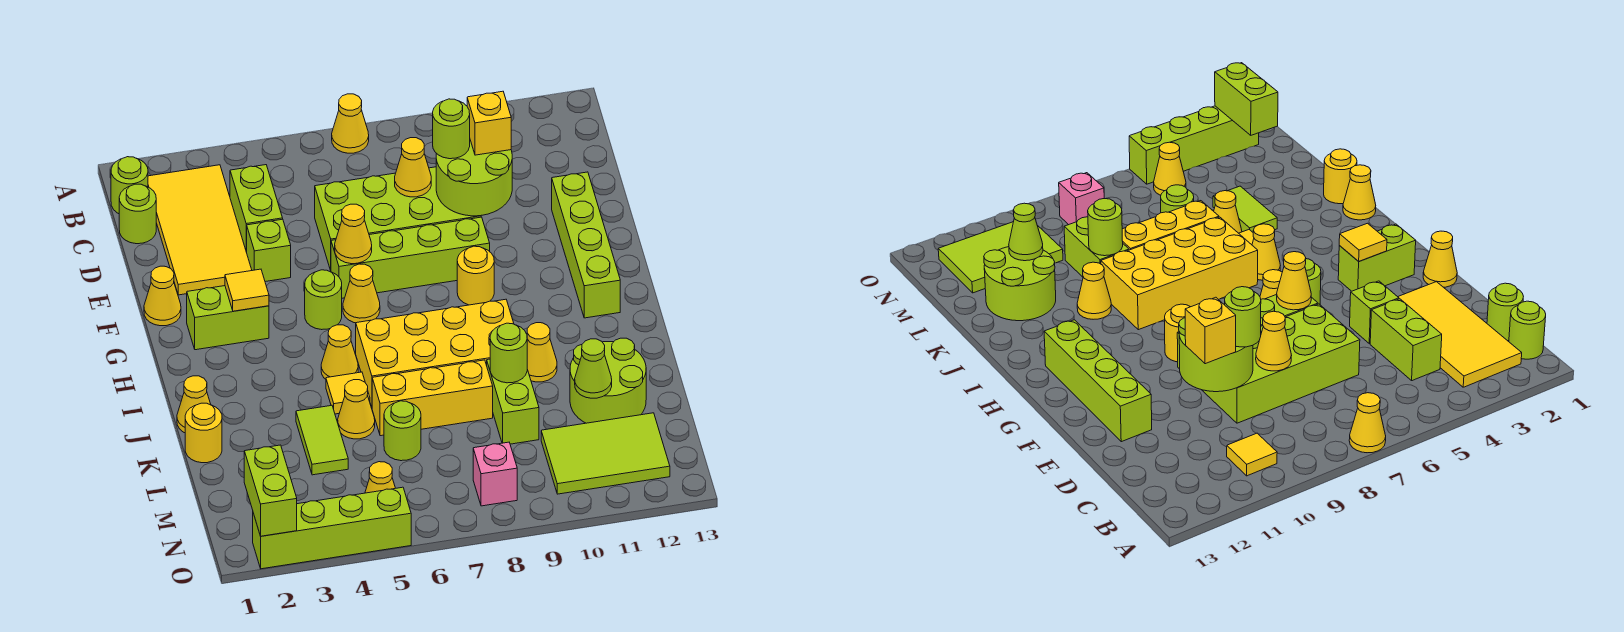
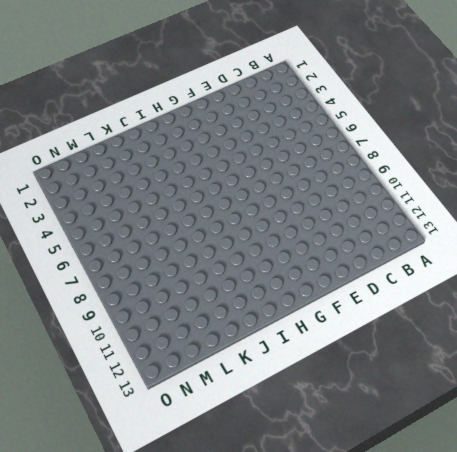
none -> yellow 1x1 cone [332,94,369,153]
none -> lime 1x1 round brick [111,157,148,214]
none -> yellow 2x4 tile [148,165,252,295]
none -> yellow 1x1 tile [1227,433,1277,476]

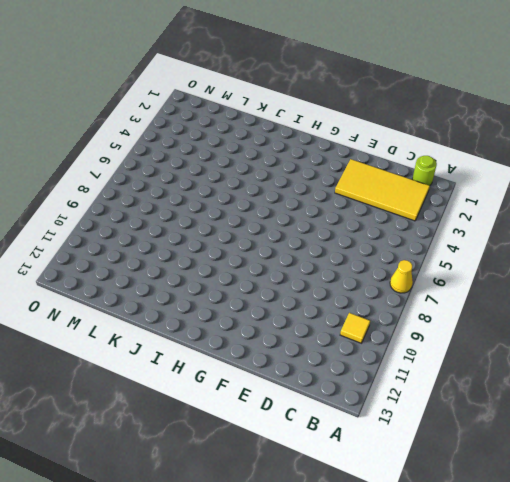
none -> lime 1x1 round brick [119,184,156,244]
none -> lime 1x2 brick [230,165,283,252]
none -> lime 2x4 brick [315,167,481,270]
none -> lime 1x1 brick [247,219,291,282]

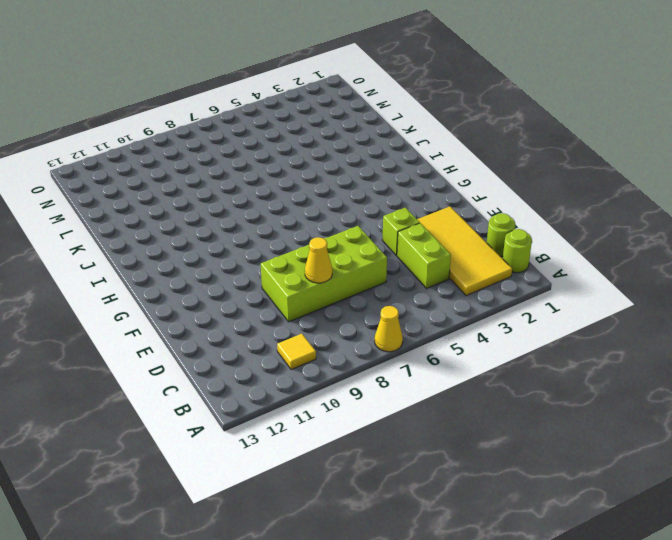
none -> lime 1x4 brick [552,172,620,318]
none -> yellow 1x1 cone [144,266,181,326]
none -> lime 1x4 brick [331,217,490,298]
none -> lime 1x2 brick [187,286,269,350]

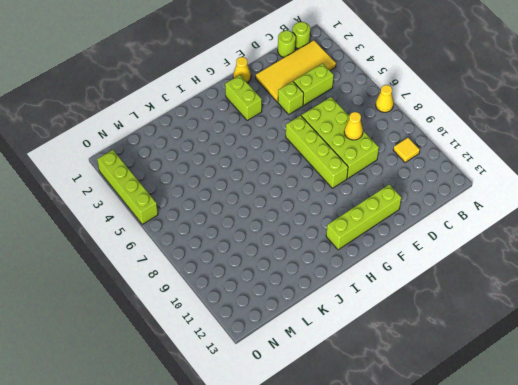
none -> lime 1x1 round brick [305,270,342,330]
none -> yellow 1x1 cone [343,264,380,323]
none -> yellow 1x1 round brick [457,246,494,305]
none -> yellow 1x1 cone [321,325,358,379]

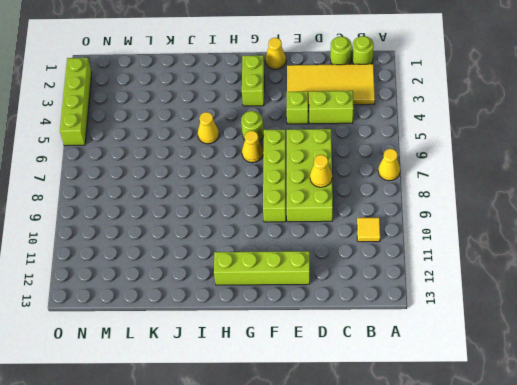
none -> yellow 1x1 round brick [457,246,494,305]
none -> yellow 2x4 brick [356,299,514,407]
none -> yellow 1x1 cone [177,376,211,433]
none -> yellow 1x1 tile [326,372,370,414]

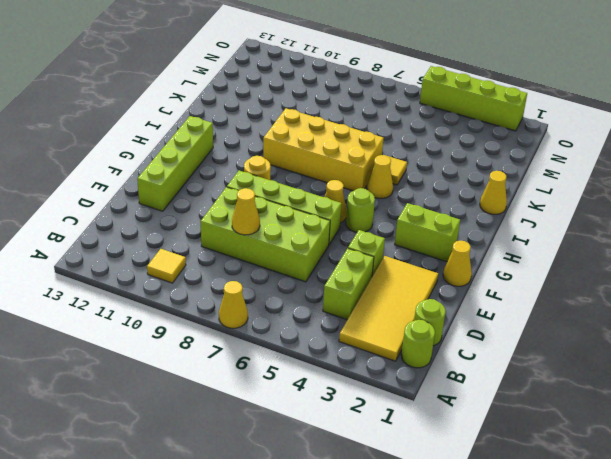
none -> yellow 1x1 cone [527,323,557,382]
none -> yellow 1x1 round brick [185,403,222,463]
none -> lime 1x2 tile [296,405,348,475]
none -> yellow 1x1 cone [338,380,375,439]

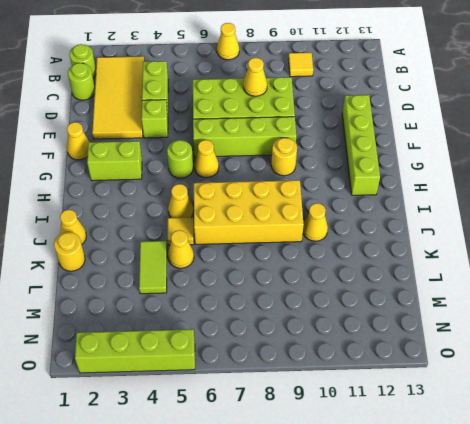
none -> yellow 1x3 brick [372,360,493,436]
none -> lime 1x2 brick [487,359,539,444]
none -> lime 2x2 round brick [570,338,646,423]
none -> lime 1x1 round brick [384,401,421,461]

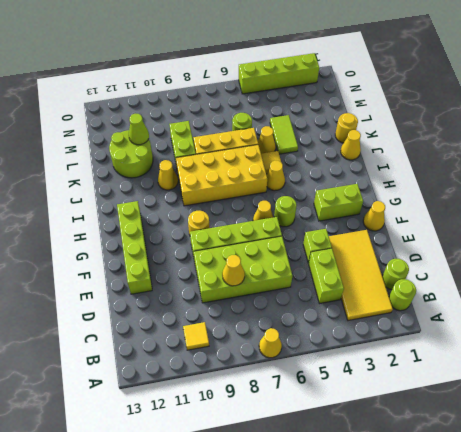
none -> lime 2x3 tile [541,413,670,494]
none -> yellow 1x1 cone [365,462,395,493]
none -> pink 1x1 brick [473,442,517,506]
none -> lime 2x2 round brick [436,140,512,216]

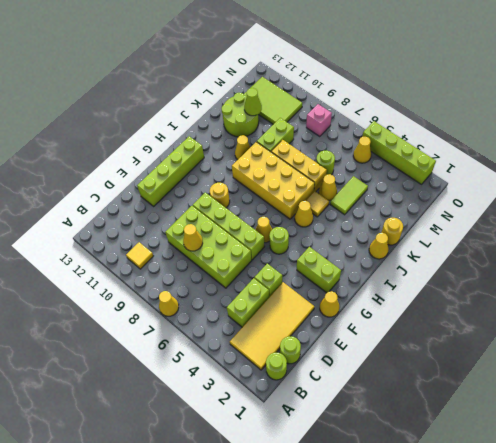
none -> lime 2x2 round brick [436,140,512,216]
none -> yellow 1x1 cone [335,204,372,264]
none -> yellow 1x1 tile [225,269,269,311]
none -> lime 1x1 round brick [490,323,527,383]

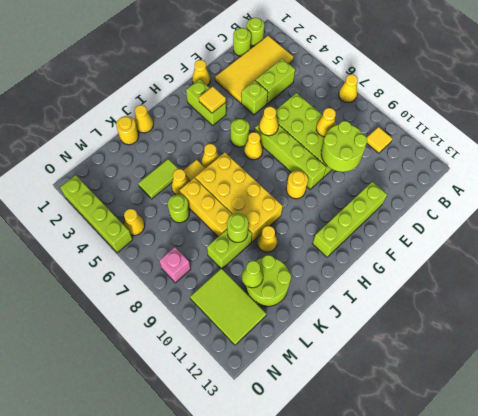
none -> lime 1x2 brick [244,445,297,536]
none -> lime 1x1 round brick [433,99,470,159]
none -> yellow 1x1 brick [467,91,511,155]

